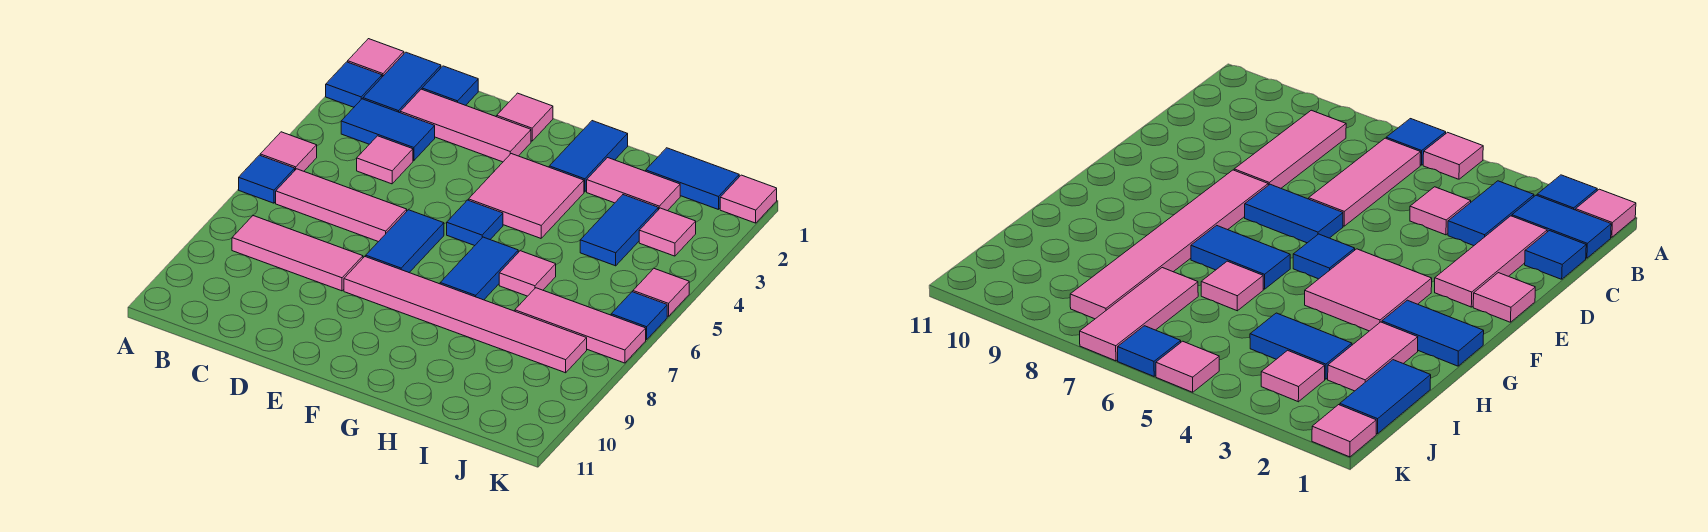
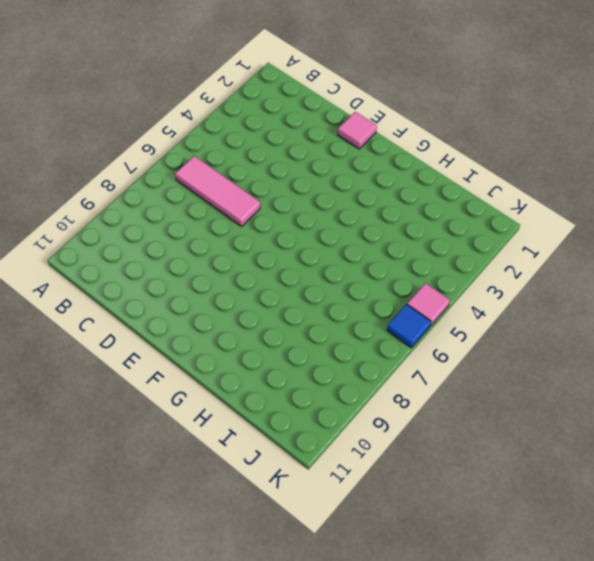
none -> pink 1x1 tile [348,39,404,77]
none -> blue 1x1 tile [326,62,382,107]
none -> pink 1x1 tile [260,132,317,171]

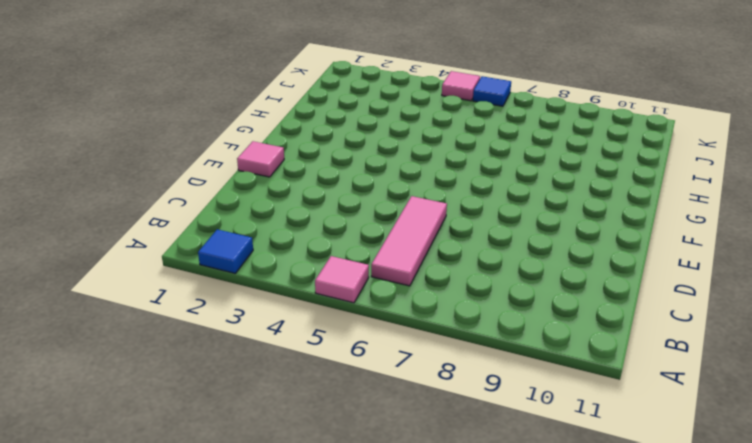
none -> pink 1x1 tile [348,39,404,77]
none -> blue 1x1 tile [239,155,295,203]
none -> blue 1x2 tile [363,52,441,113]

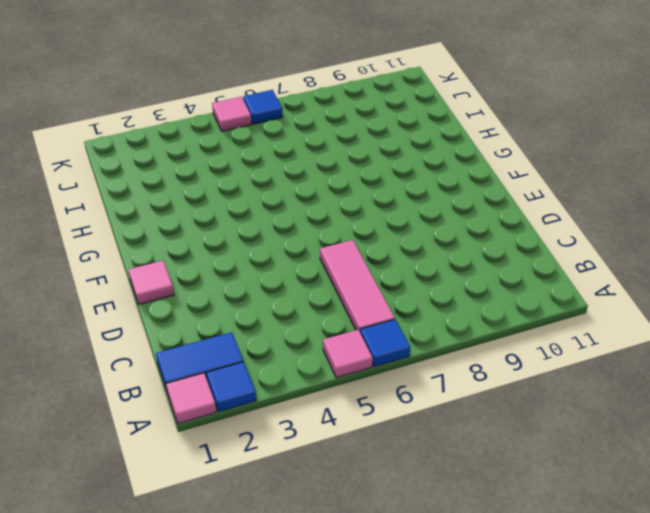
none -> blue 1x2 tile [341,99,435,161]
none -> pink 1x3 tile [232,216,363,291]
none -> blue 1x1 tile [422,66,478,105]

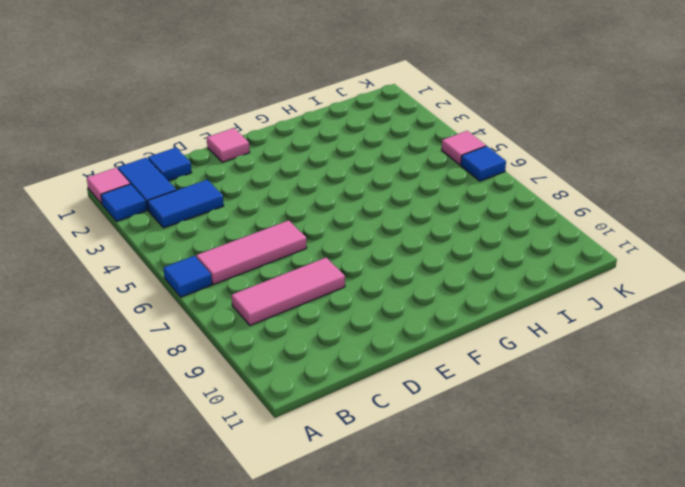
none -> pink 1x1 tile [260,132,317,171]
none -> pink 1x3 tile [400,89,531,162]
none -> pink 1x1 tile [357,136,413,184]

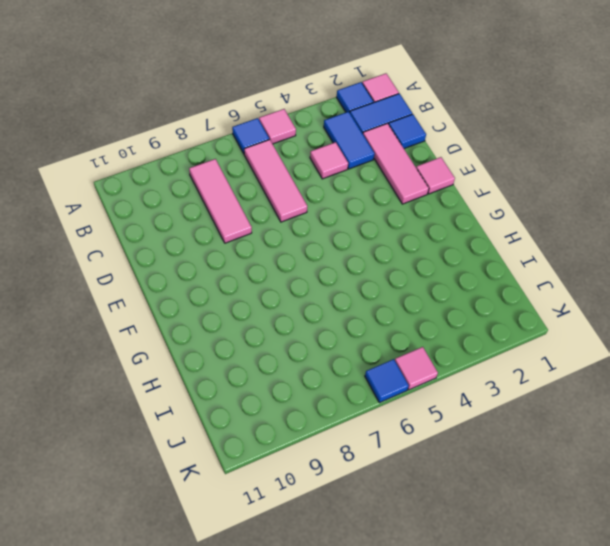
none -> blue 1x2 tile [366,210,444,273]
none -> pink 1x6 tile [344,257,587,373]
none -> pink 2x2 tile [469,154,584,238]

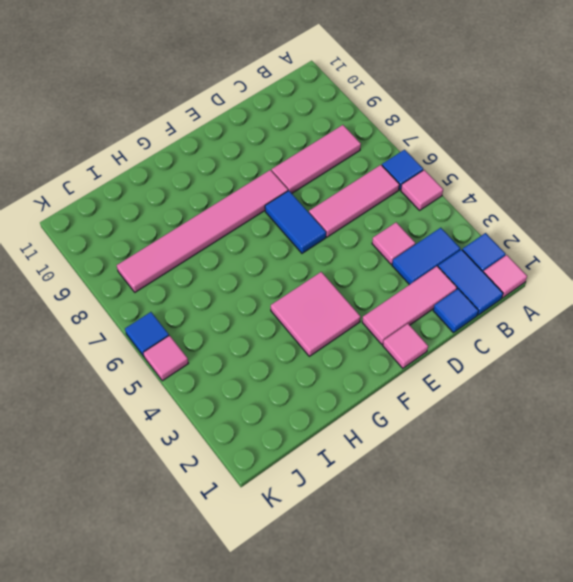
none -> blue 1x1 tile [447,200,503,246]
none -> blue 1x2 tile [549,121,628,192]
none -> blue 1x2 tile [440,237,518,300]

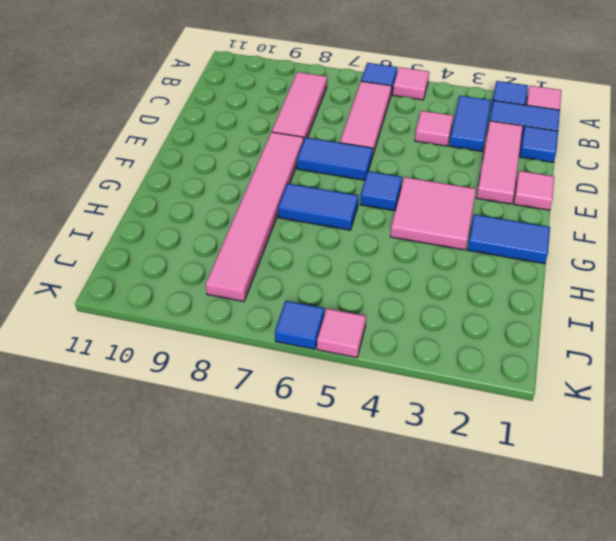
none -> pink 1x2 tile [587,158,680,211]
none -> pink 1x1 tile [499,251,556,296]
none -> blue 1x2 tile [646,148,739,210]

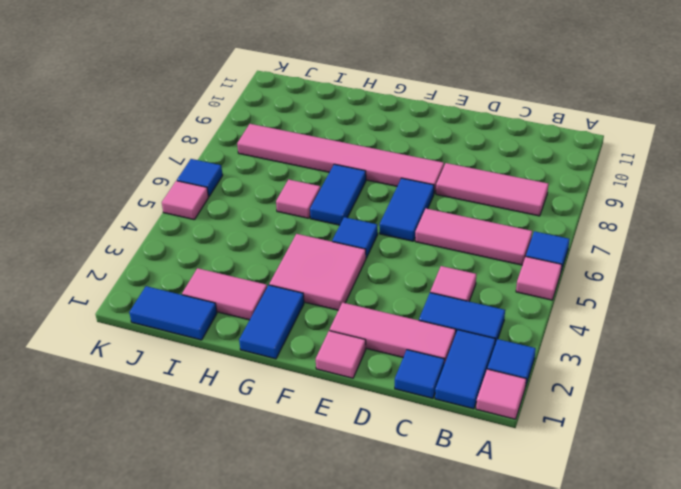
none -> blue 1x2 tile [580,195,658,266]
none -> pink 1x3 tile [515,288,646,363]
none -> pink 1x1 tile [639,208,696,256]

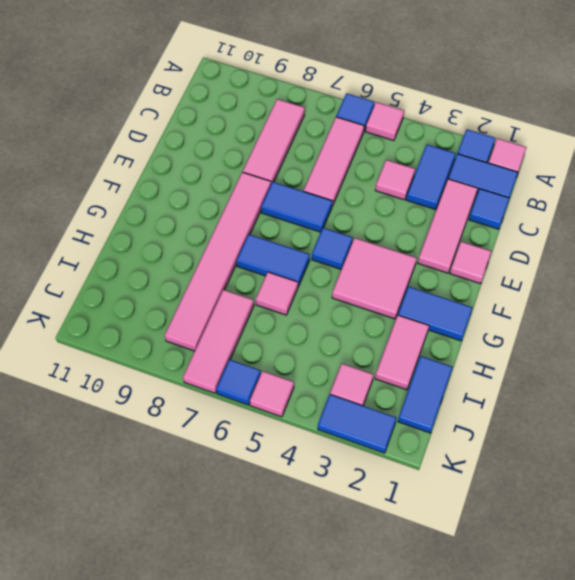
blue 1x2 tile [318,395,396,453] -> blue 1x2 tile moved to [580,195,658,266]
none -> pink 1x1 tile [720,175,777,223]

